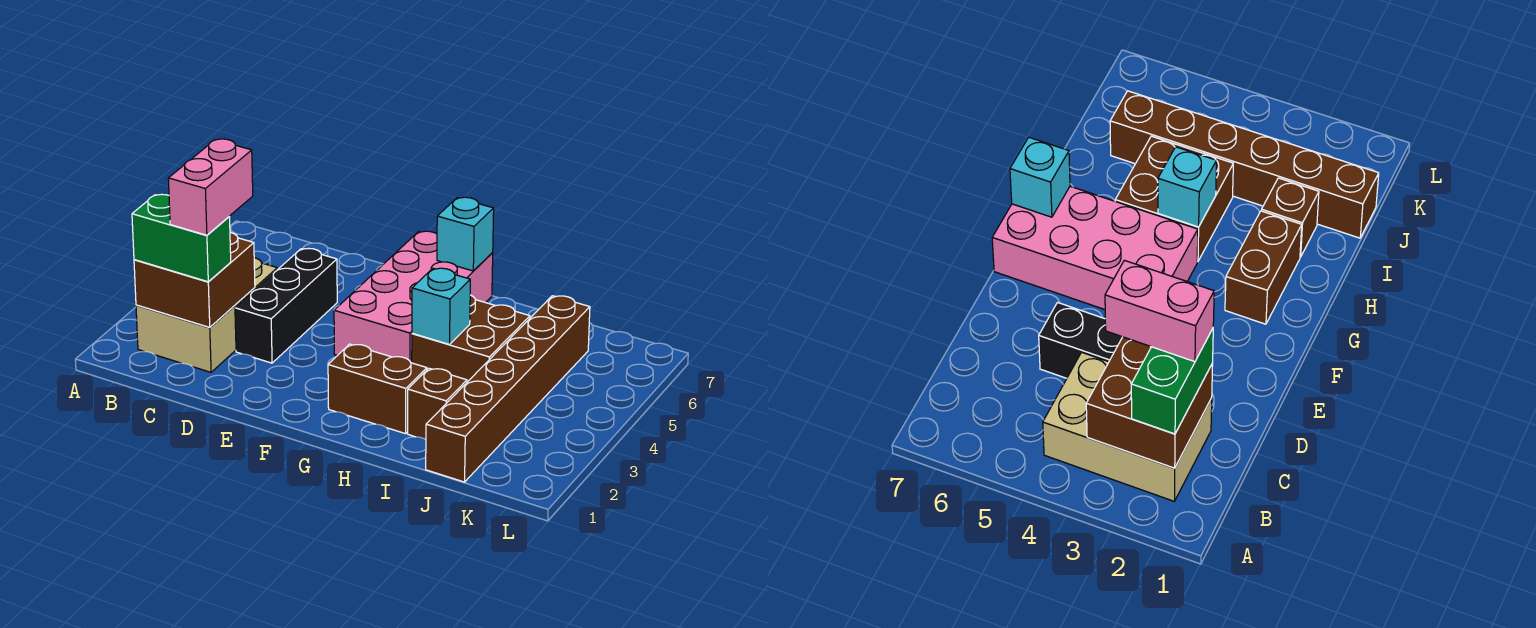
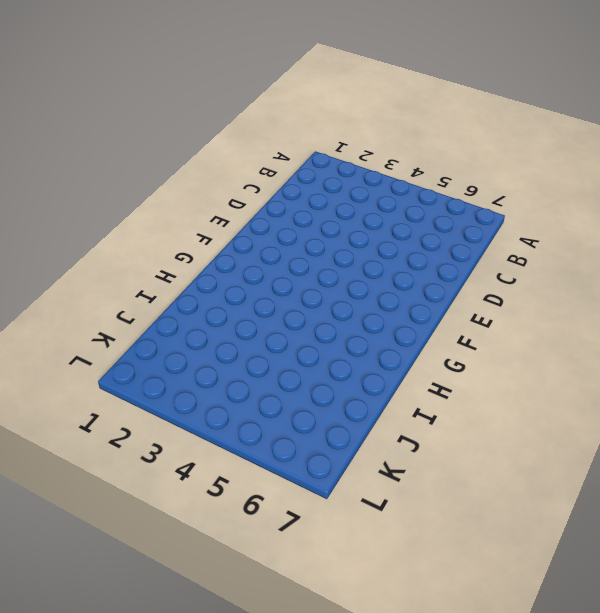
none -> tan 2x3 brick [136,258,277,372]
none -> black 1x3 brick [235,248,337,363]
none -> pink 2x4 brick [334,231,493,363]

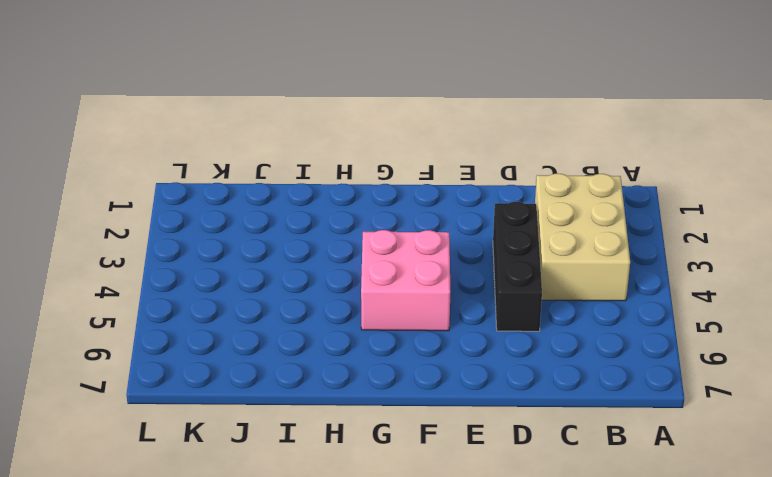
pink 2x2 brick [361,230,450,331] -> pink 2x4 brick [334,231,493,363]
none -> brown 1x2 brick [328,344,427,434]
none -> brown 2x2 brick [412,295,530,382]
none -> brown 1x1 brick [408,368,467,440]

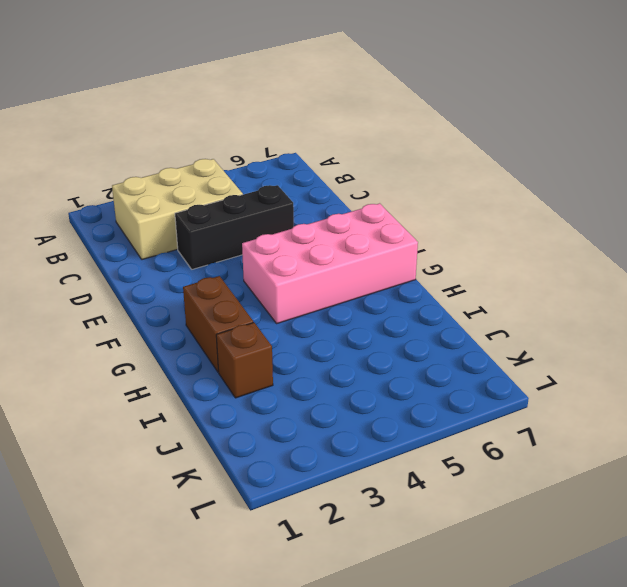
none -> brown 2x2 brick [412,295,530,382]
none -> brown 1x6 brick [426,296,590,482]
none -> brown 2x2 brick [134,232,255,327]

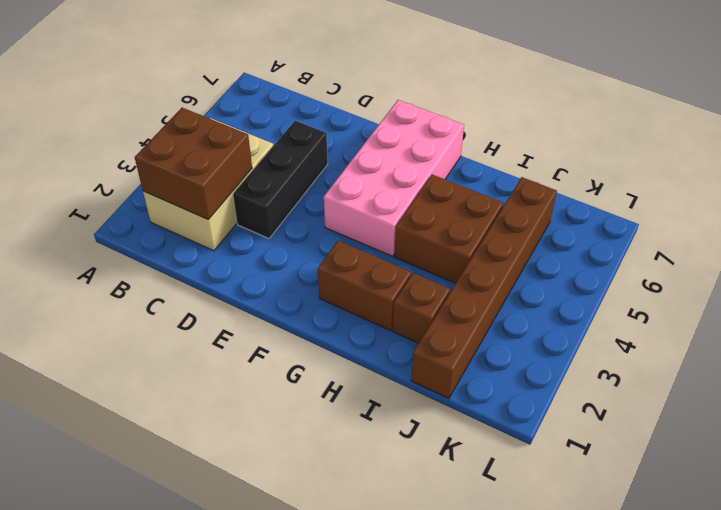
none -> cyan 1x1 brick [437,197,494,271]
none -> cyan 1x1 brick [412,268,470,344]
none -> green 1x2 brick [132,194,231,282]

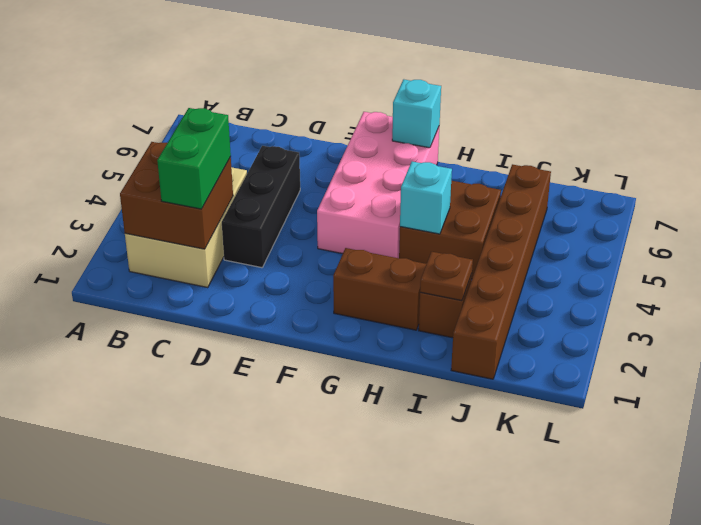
green 1x2 brick [157,108,231,209] -> green 1x2 brick turned to [132,194,231,282]
brown 1x1 plate [420,252,473,301] -> none
none -> pink 1x2 brick [168,139,253,235]

